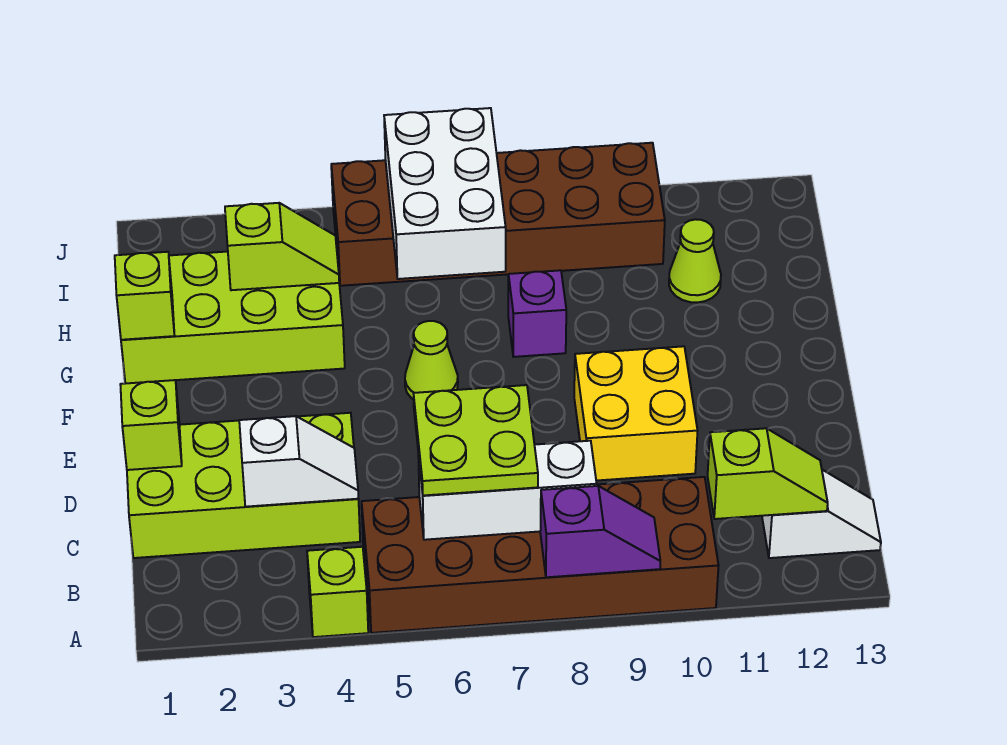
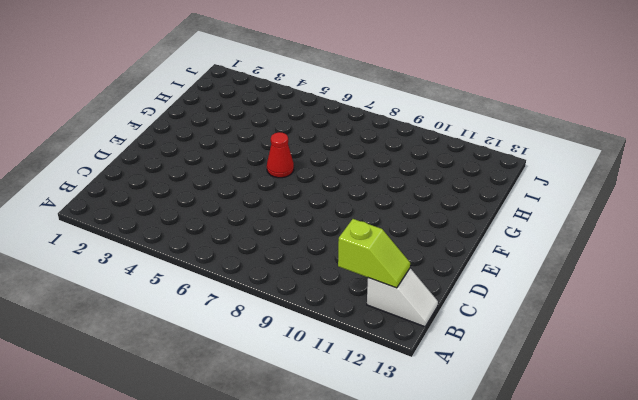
red 1x1 cone [267,132,294,178] -> lime 1x1 cone [405,321,458,399]
none -> lime 1x1 brick [307,547,368,637]
none -> brown 2x6 brick [362,477,719,633]
none -> lime 2x4 brick [127,413,360,558]

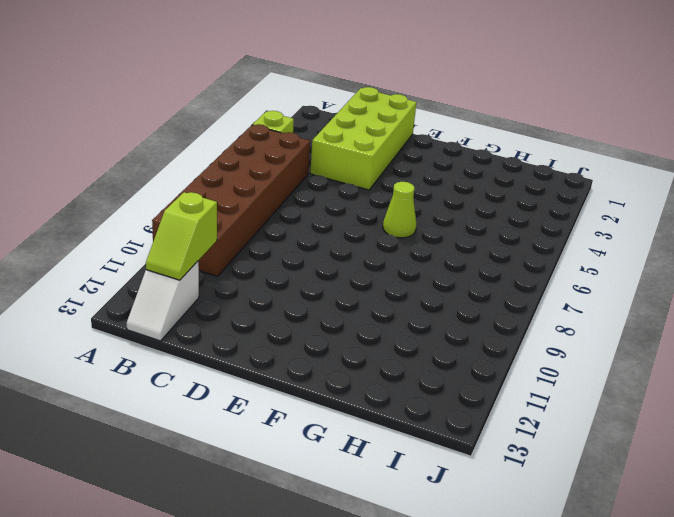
none -> yellow 2x2 brick [574,346,698,481]
none -> lime 2x4 brick [121,252,345,383]
none -> purple 1x1 brick [508,270,566,357]

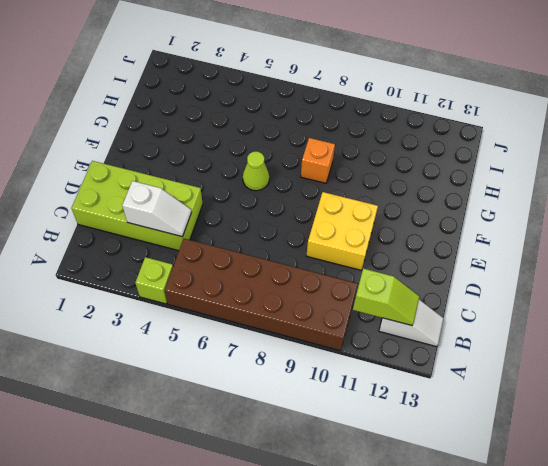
orange 1x1 brick [301,138,335,183] -> purple 1x1 brick [508,270,566,357]
none -> lime 2x4 brick [121,252,345,383]
none -> lime 1x1 cone [669,219,721,303]
none -> brown 2x6 brick [331,143,665,286]

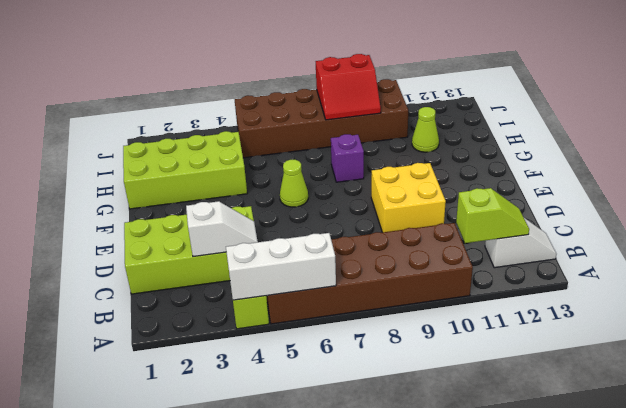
white 1x3 brick [226,233,336,300] -> white 1x3 brick moved to [418,441,597,540]
red 2x2 slope [316,54,381,120] -> none
none -> purple 1x2 slope [540,486,660,577]
none -> lime 1x1 brick [120,380,182,470]
none -> lime 1x1 brick [115,252,174,340]

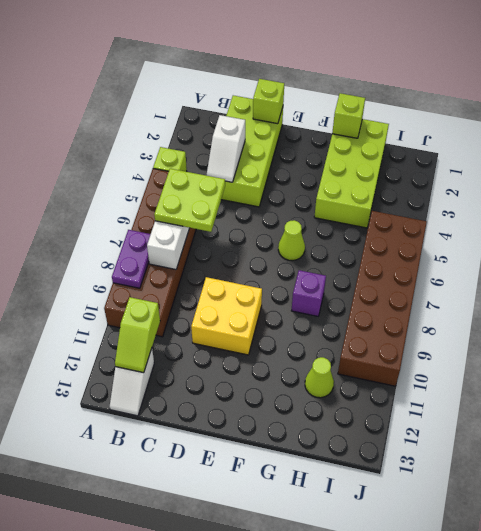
purple 1x2 plate [112,230,151,288] -> purple 1x2 slope [540,486,660,577]
none -> lime 1x2 slope [225,203,339,290]
none -> white 2x3 brick [384,108,506,279]

